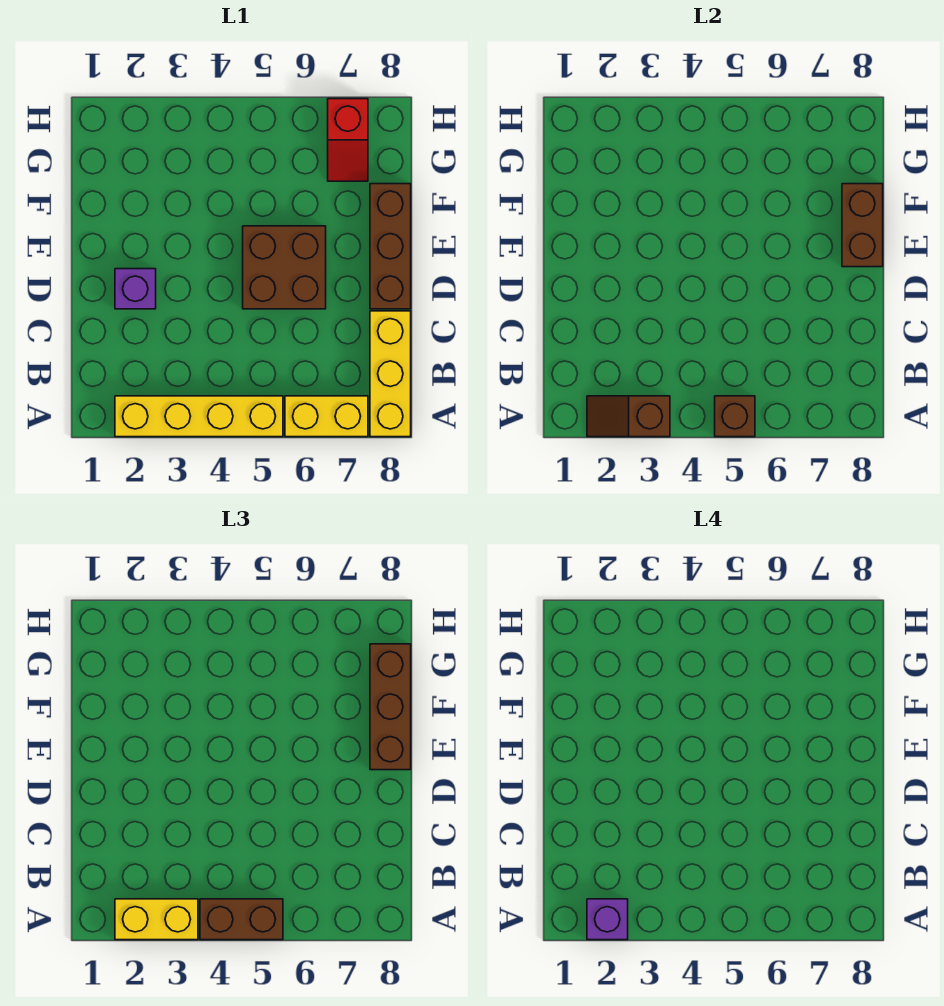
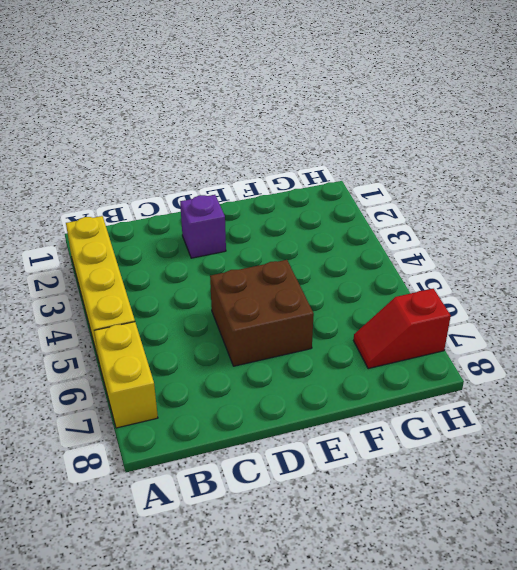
none -> yellow 1x3 brick [370,311,411,437]
none -> brown 1x3 brick [370,184,411,309]
none -> brown 1x2 slope [587,396,670,437]

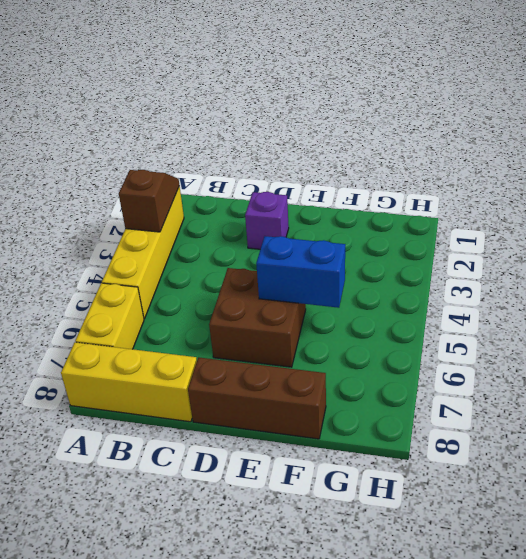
blue 1x2 brick [256,236,345,308] -> none
none -> red 1x2 slope [328,99,368,181]
none -> brown 1x1 brick [715,396,755,437]
none -> brown 1x2 brick [842,184,883,267]

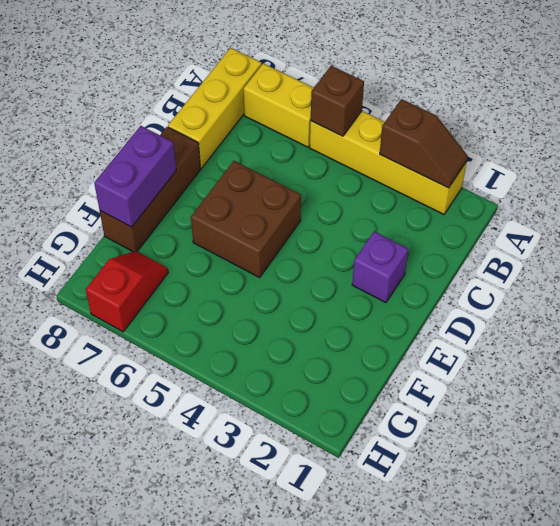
purple 1x2 brick [94,126,176,227] -> brown 1x2 brick [842,184,883,267]
none -> yellow 1x2 brick [115,899,198,940]
none -> brown 1x2 brick [200,899,283,940]
none -> brown 1x3 brick [370,644,411,770]

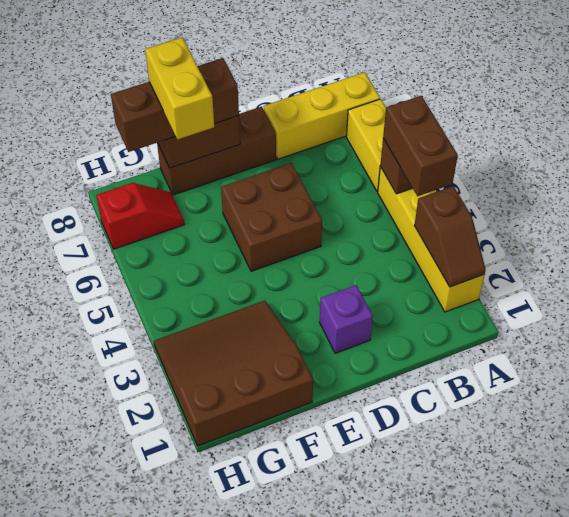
brown 3x3 slope [154,300,313,446] -> none
yellow 1x2 brick [145,37,214,140] -> yellow 1x2 brick moved to [115,899,198,940]
none -> purple 1x1 brick [587,899,628,940]

